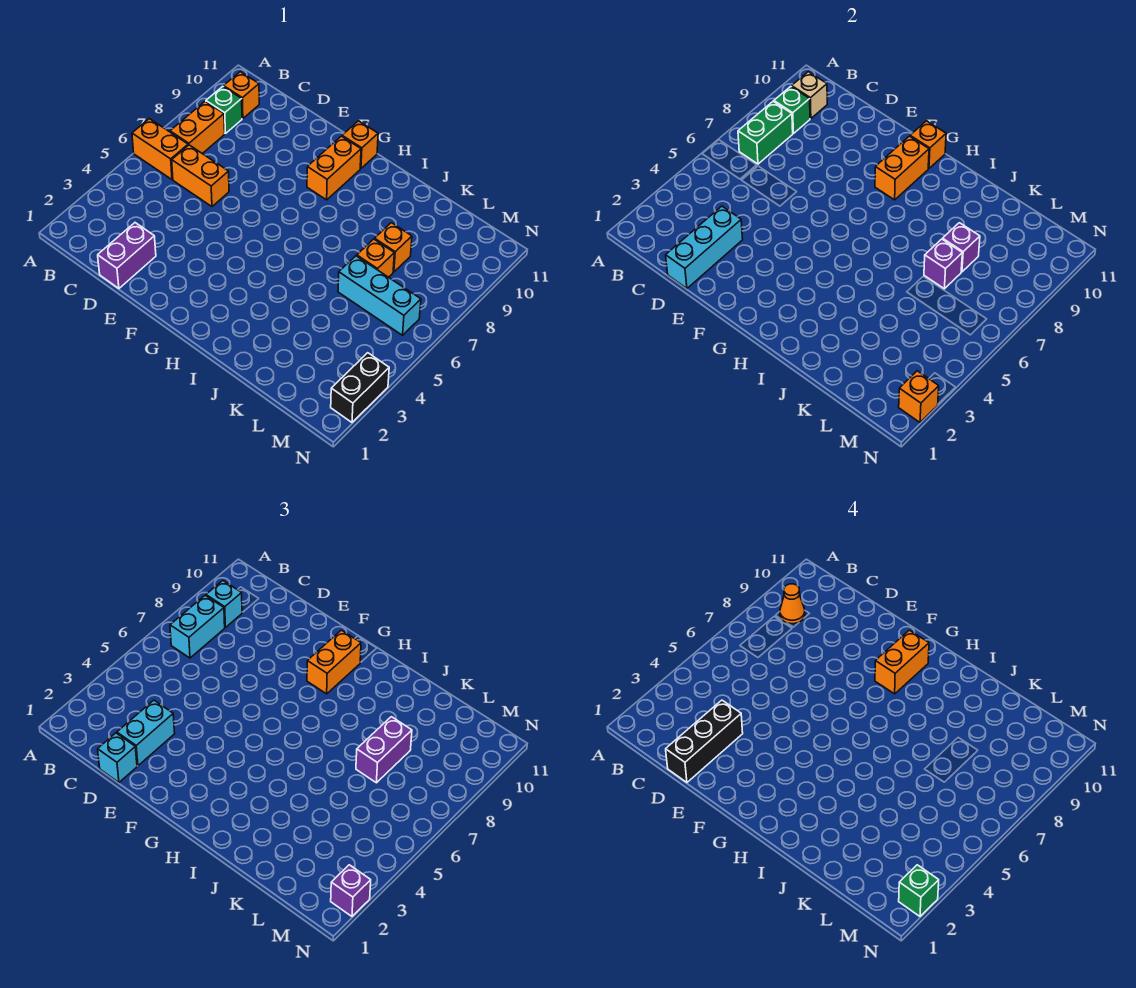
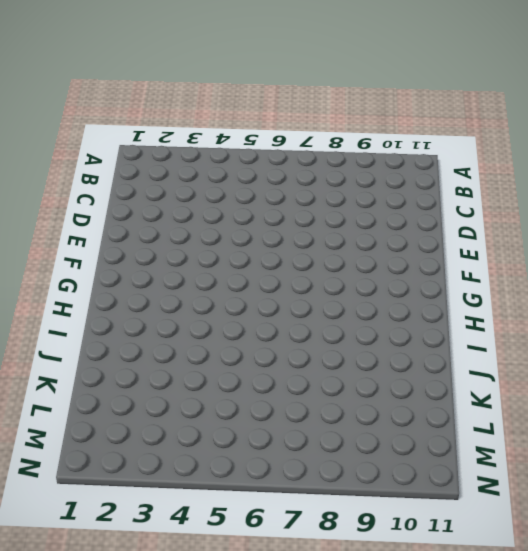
none -> orange 1x2 brick [132,119,188,179]
none -> orange 1x2 brick [170,102,225,154]
none -> green 1x1 brick [206,86,242,133]
none -> orange 1x1 brick [224,72,259,118]

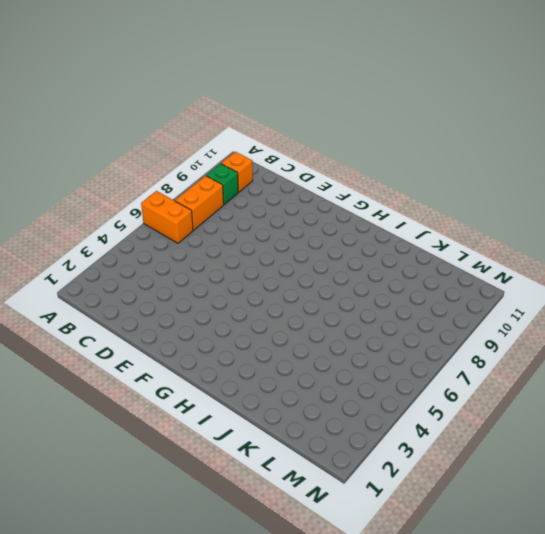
none -> orange 1x2 brick [172,145,229,206]
none -> purple 1x2 brick [98,223,156,288]
none -> orange 1x2 brick [307,136,361,200]
none -> orange 1x1 brick [342,121,378,168]

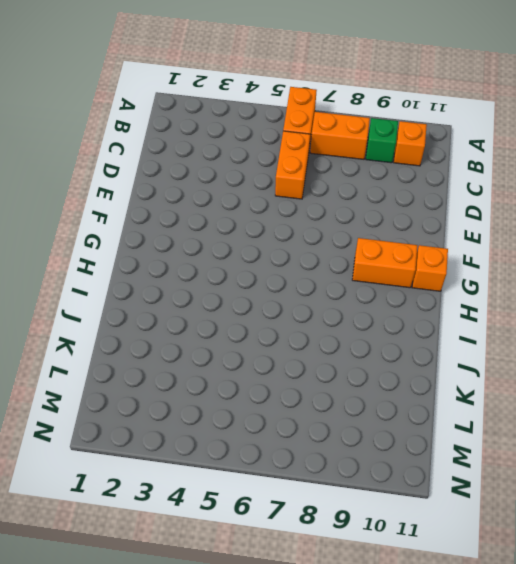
none -> purple 1x2 brick [98,223,156,288]
none -> cyan 1x3 brick [338,256,421,335]
none -> orange 1x1 brick [357,239,394,277]
none -> orange 1x1 brick [375,223,412,272]

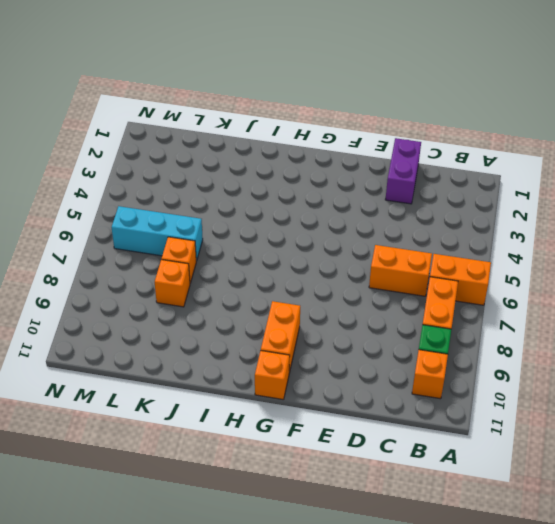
none -> black 1x2 brick [331,353,389,422]
none -> green 1x2 brick [738,102,793,164]
none -> green 1x1 brick [774,86,810,133]
none -> tan 1x1 brick [792,72,827,118]

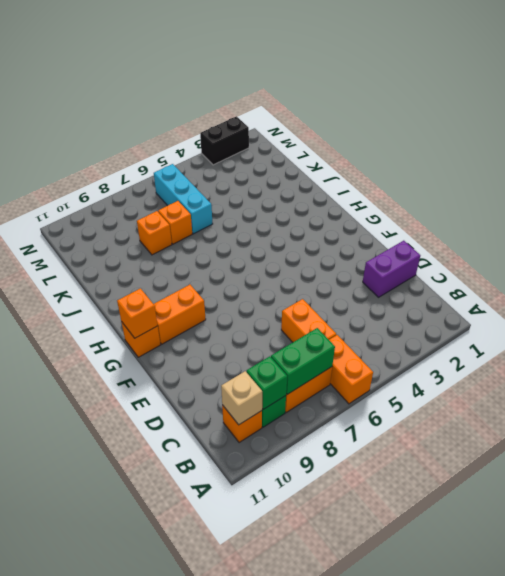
none -> cyan 1x3 brick [666,206,743,288]
none -> orange 1x2 brick [875,136,929,200]
none -> purple 1x1 brick [924,239,962,289]
none -> purple 1x1 brick [943,223,980,272]

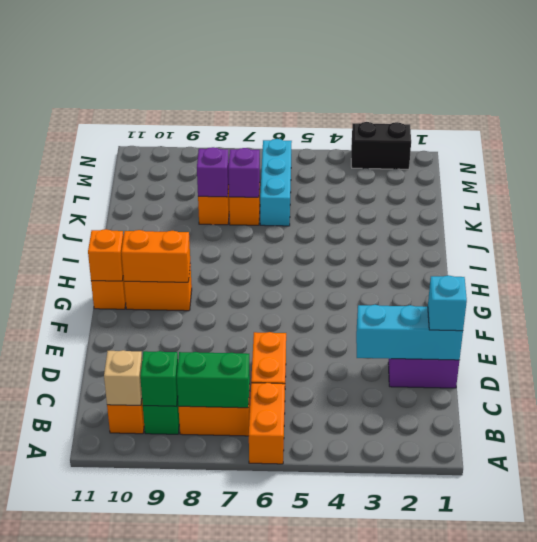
none -> orange 1x1 brick [899,371,939,422]
none -> cyan 1x2 brick [170,596,225,658]
none -> cyan 1x1 brick [206,580,242,627]
none -> cyan 1x2 brick [117,700,175,766]

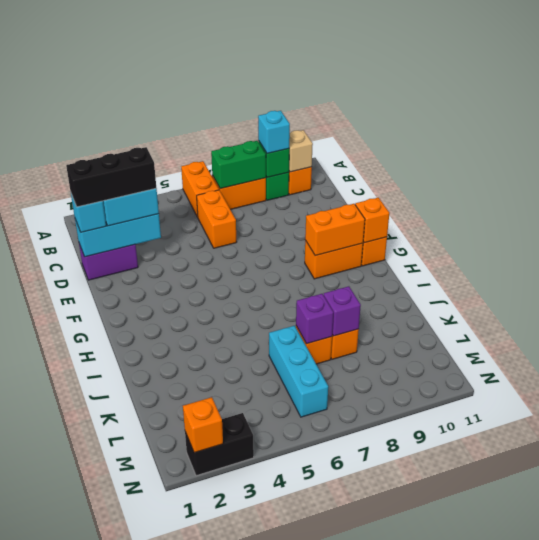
none -> cyan 1x2 brick [170,596,225,658]
none -> orange 1x2 brick [307,630,361,694]
none -> purple 1x2 brick [356,717,412,783]
none -> purple 1x1 brick [331,865,371,916]

